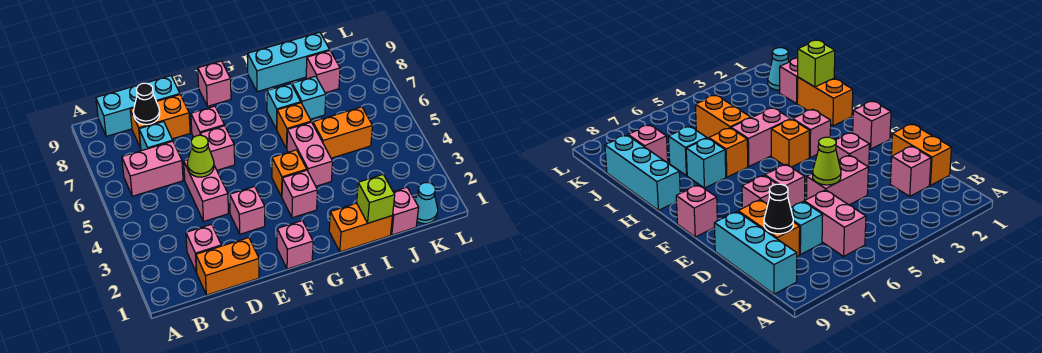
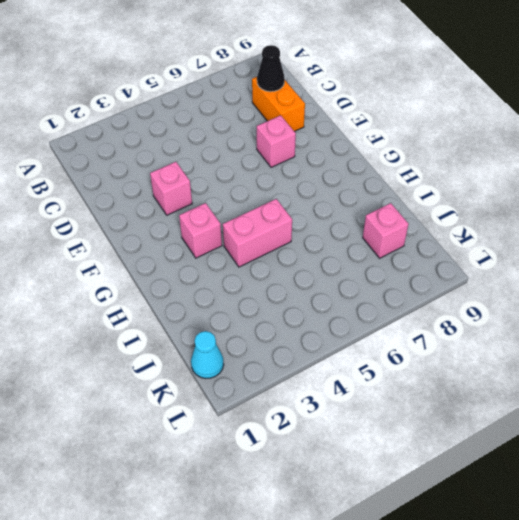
none -> pink 1x2 brick [122,141,183,196]
none -> cyan 1x3 brick [96,76,180,136]
none -> orange 1x2 brick [196,238,259,295]

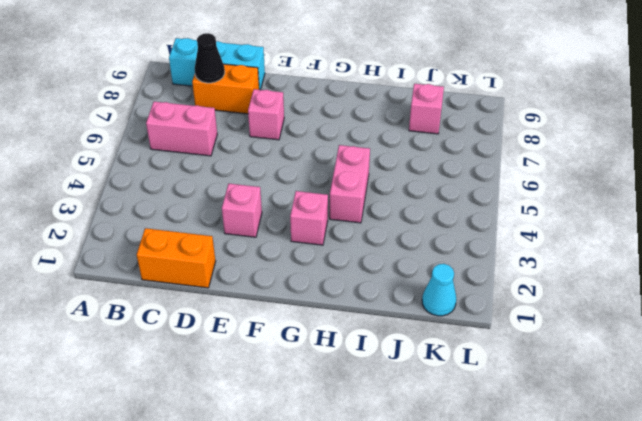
none -> pink 1x1 brick [186,224,221,273]
none -> cyan 1x1 brick [139,121,173,151]
none -> pink 1x2 brick [184,160,228,221]

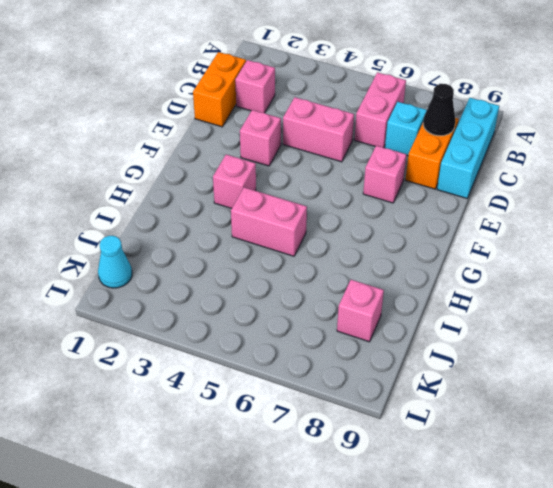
none -> pink 1x1 brick [200,126,235,170]
none -> pink 1x1 brick [277,221,313,269]
none -> pink 1x1 brick [198,61,231,106]

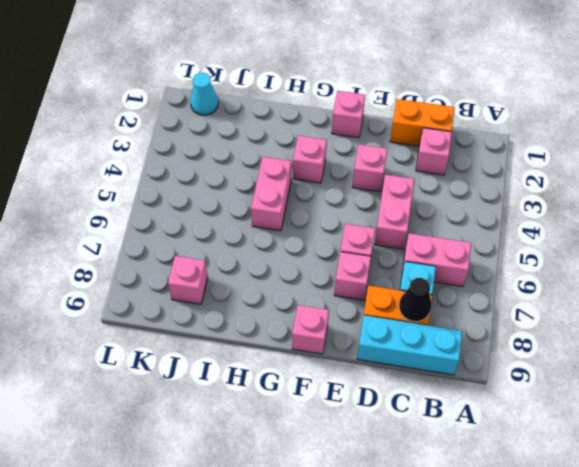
none -> orange 1x1 brick [272,150,307,197]
none -> orange 1x2 brick [329,203,392,252]
none -> orange 1x1 brick [277,103,311,149]

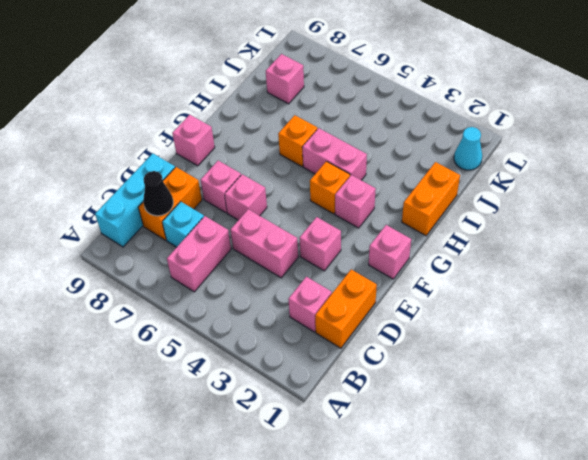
none -> cyan 1x1 brick [267,84,301,129]
none -> cyan 1x3 brick [248,32,330,92]
none -> orange 1x2 brick [313,107,372,158]

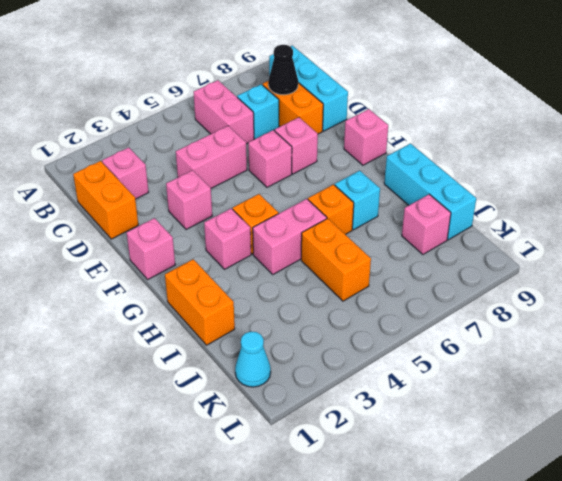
none -> cyan 1x1 brick [292,76,326,119]
none -> pink 1x1 brick [391,187,419,235]
none -> lime 1x1 cone [187,135,214,177]

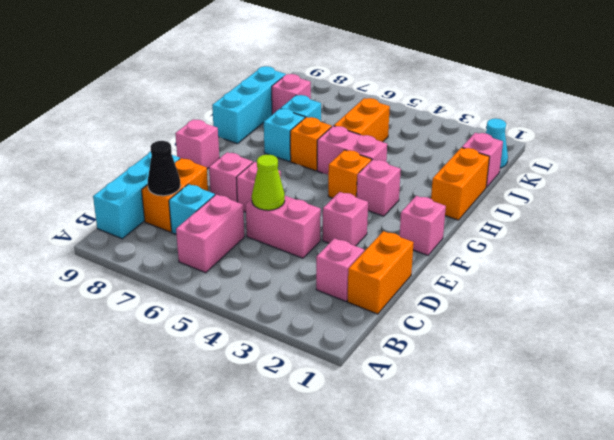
none -> lime 1x1 brick [357,174,395,223]

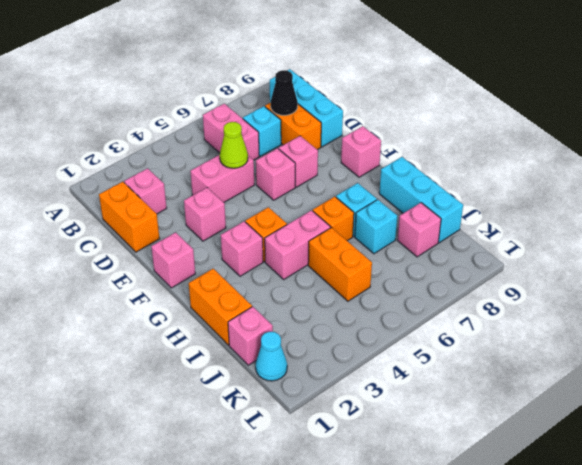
none -> lime 1x1 brick [357,174,395,223]

